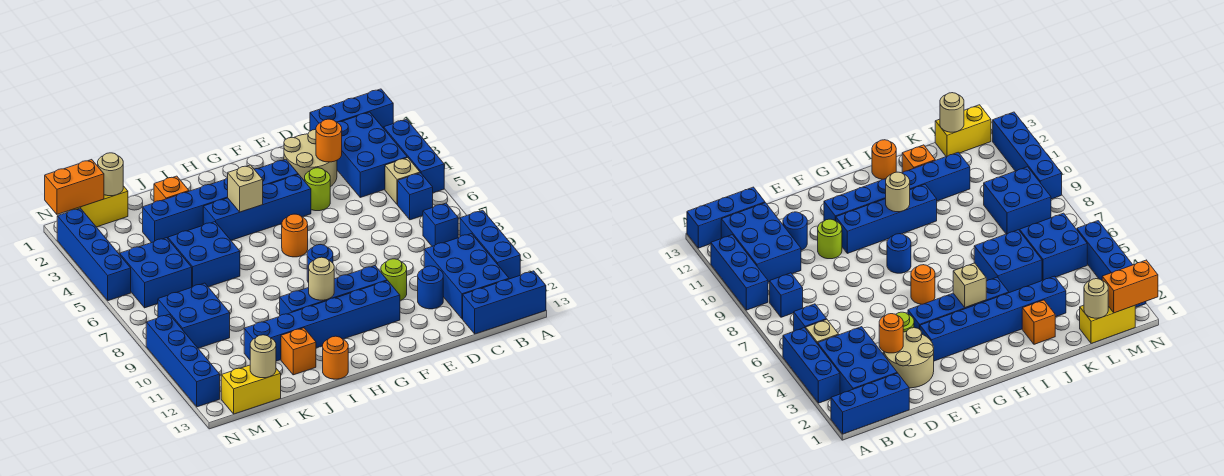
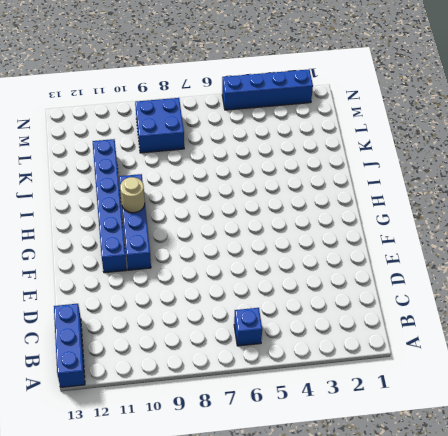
none -> blue 1x3 brick [310,89,393,131]
none -> blue 1x3 brick [384,119,444,193]
none -> blue 1x3 brick [460,210,520,279]
none -> blue 2x3 brick [337,112,407,197]

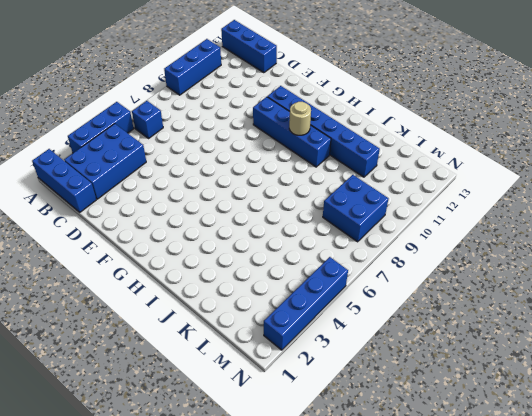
none -> tan 1x1 brick [385,158,420,205]
none -> blue 1x1 brick [423,203,458,246]
none -> blue 2x3 brick [424,234,509,319]
none -> tan 2x2 round brick [284,130,337,187]

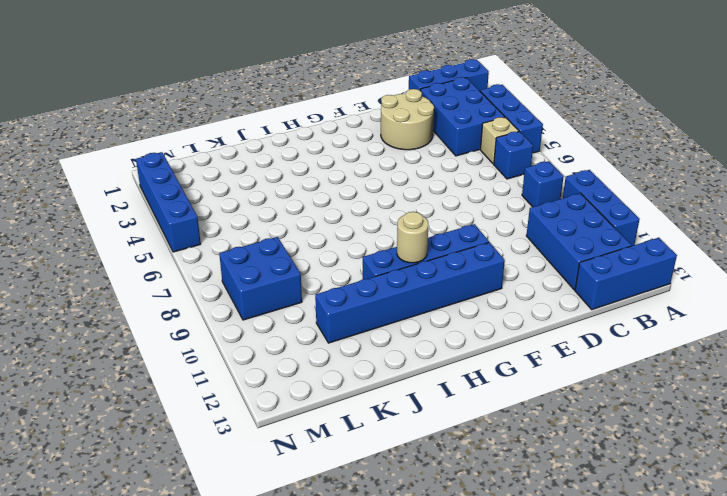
none -> blue 1x1 round brick [418,266,443,309]
none -> lime 1x1 round brick [305,168,330,211]
none -> lime 1x1 round brick [381,259,407,301]
none -> blue 1x6 brick [143,159,298,243]

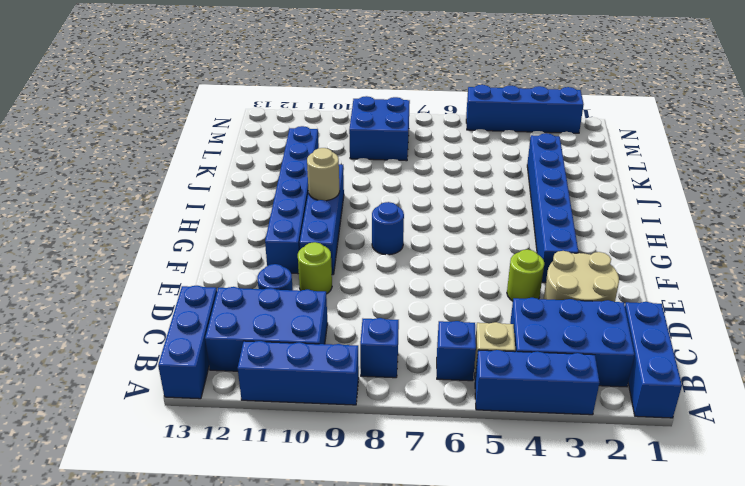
none -> blue 1x4 brick [203,174,311,240]
none -> orange 1x1 round brick [282,214,308,257]
none -> orange 1x1 round brick [323,336,348,379]
none -> orange 1x1 brick [154,176,189,202]

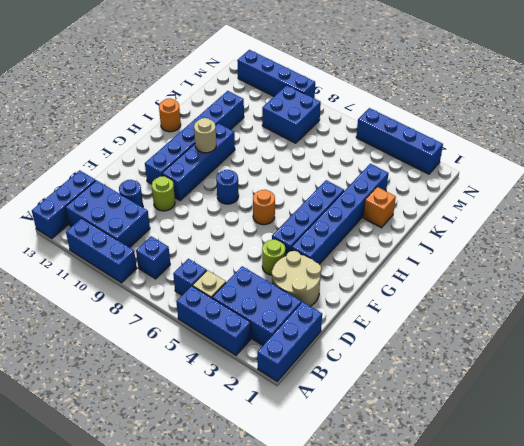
none -> blue 2x2 brick [168,222,240,287]
none -> orange 1x1 brick [281,328,316,375]
none -> yellow 1x2 brick [69,186,128,227]
none -> blue 2x2 brick [120,238,192,308]

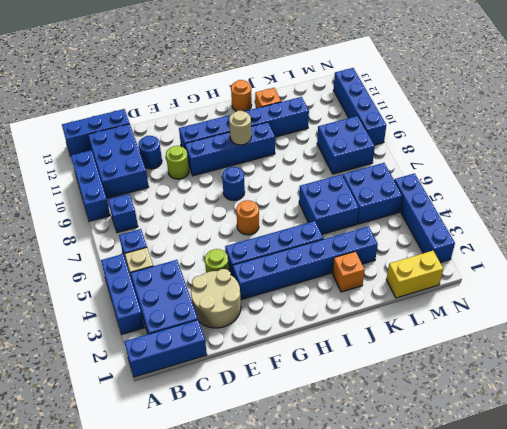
none -> yellow 1x2 brick [221,365,281,414]
none -> orange 1x1 round brick [316,119,342,162]
none -> tan 1x1 brick [228,165,263,212]
none -> tan 1x1 round brick [98,153,123,196]

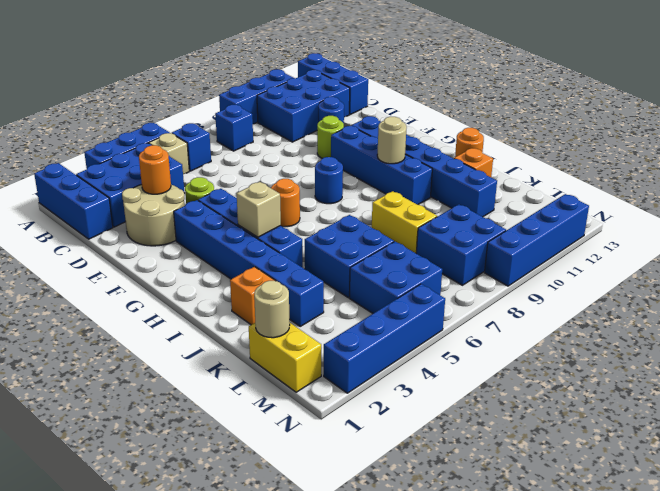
yellow 1x2 brick [372,191,437,253] -> yellow 1x2 brick moved to [221,365,281,414]
none -> tan 1x1 round brick [250,335,276,378]
none -> orange 1x2 brick [45,160,104,214]

